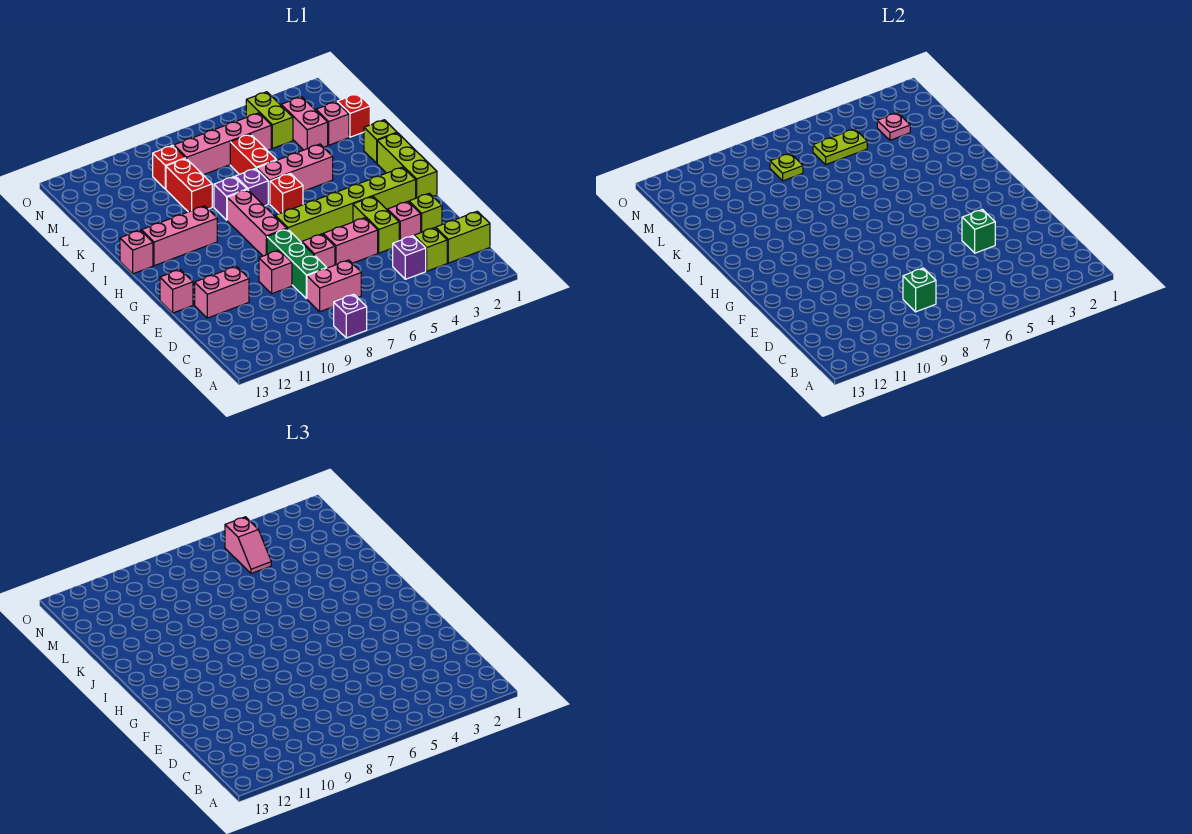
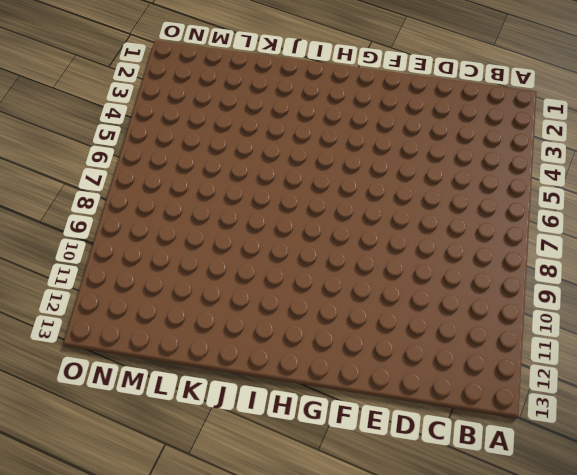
none -> purple 1x1 brick [334,294,367,338]
none -> lime 1x2 brick [436,211,490,263]
none -> lime 1x1 brick [414,228,447,271]
none -> purple 1x1 brick [393,236,426,279]

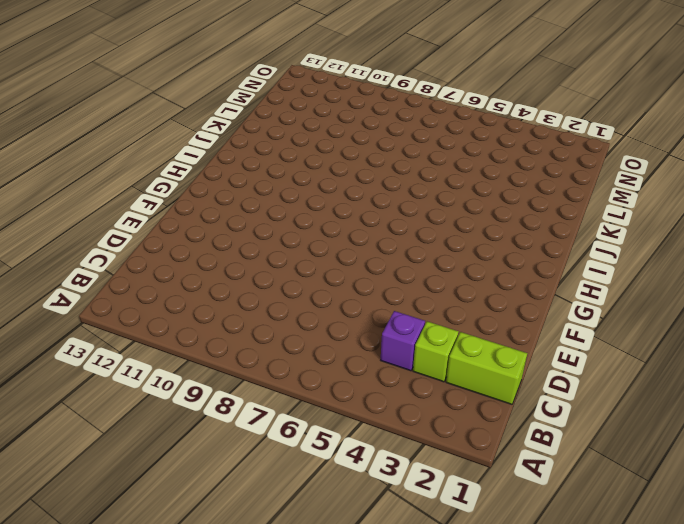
none -> purple 1x1 brick [334,294,367,338]
none -> pink 1x2 brick [307,260,361,312]
none -> green 1x3 brick [267,229,326,299]
none -> lime 1x1 brick [409,193,442,232]

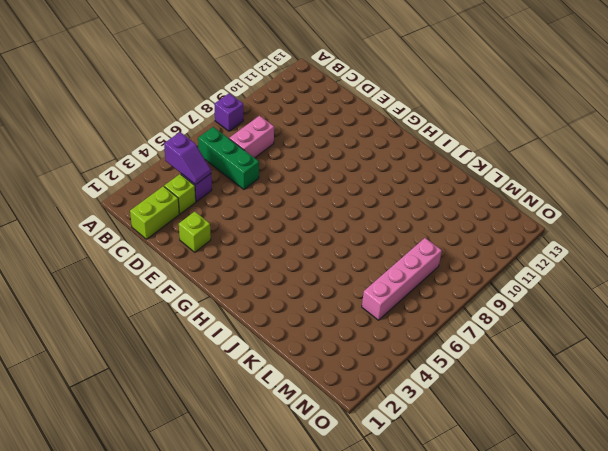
purple 1x2 slope [164,132,211,185] -> none
green 1x3 brick [198,127,259,189] -> green 1x3 brick moved to [267,229,326,299]
none -> pink 1x1 brick [388,201,421,241]
none -> lime 1x2 brick [353,197,399,253]
none -> pink 1x2 brick [323,218,378,265]
none -> pink 1x1 brick [302,234,335,268]

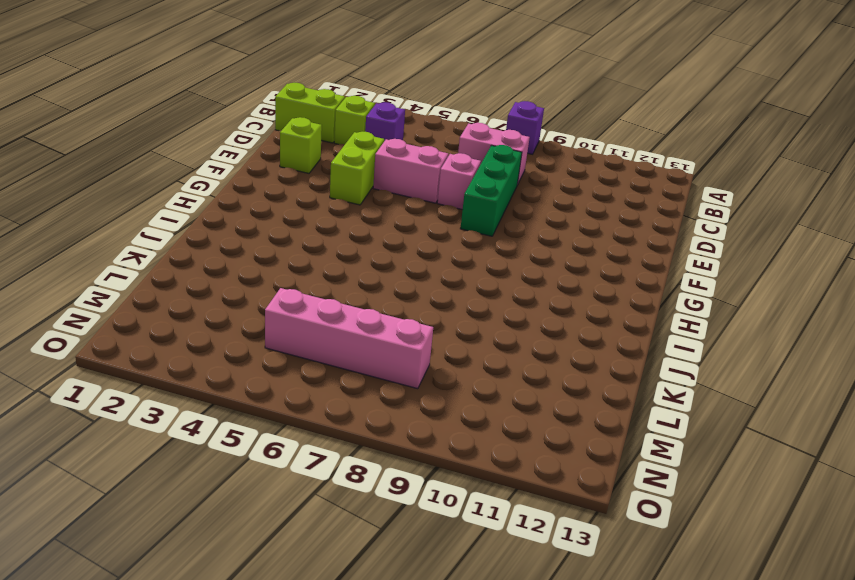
none -> pink 1x1 brick [388,201,421,241]
none -> pink 1x1 brick [259,250,292,294]
none -> pink 1x2 brick [195,266,249,318]
none -> pink 1x1 brick [160,270,193,313]

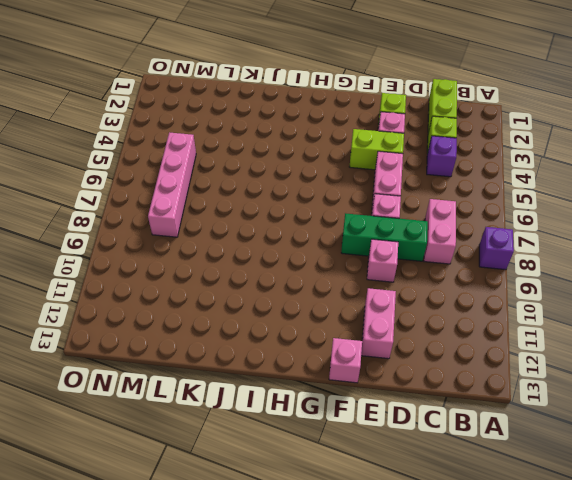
none -> lime 1x3 brick [377,133,437,198]
none -> lime 1x6 brick [275,167,416,243]
none -> pink 1x3 brick [227,190,287,256]
none -> red 1x1 brick [270,173,303,214]

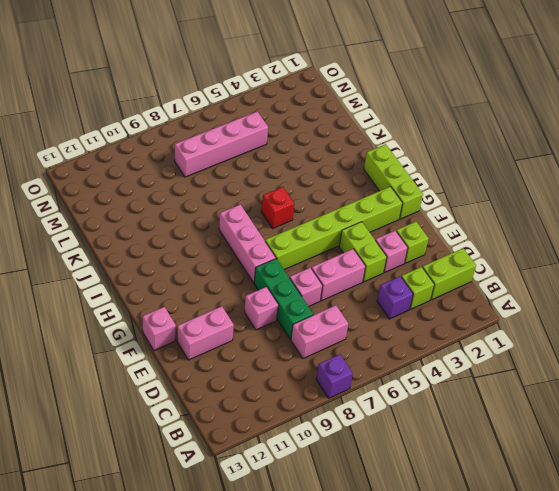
none -> pink 1x3 brick [141,206,217,266]
none -> pink 1x1 brick [120,230,153,274]
none -> lime 1x1 brick [364,120,397,163]
none -> pink 1x3 brick [257,144,333,204]

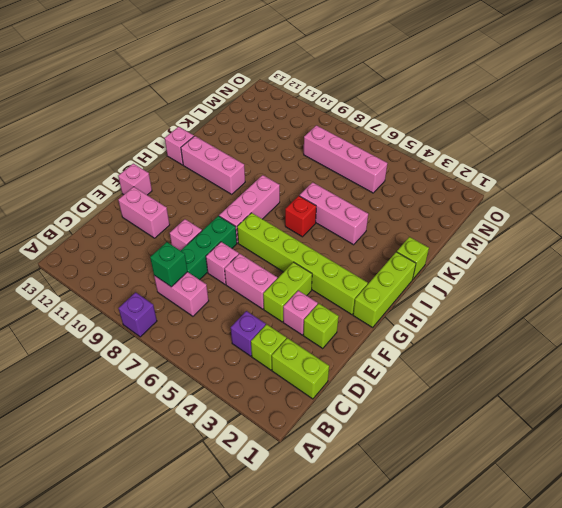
none -> purple 1x1 brick [235,168,268,206]
none -> purple 1x1 brick [214,177,247,220]
none -> red 1x2 brick [230,134,276,174]
none -> red 1x2 brick [166,159,212,212]

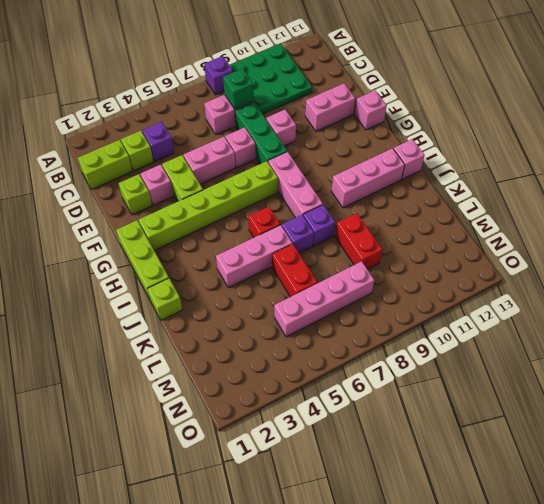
green 3x3 plate [230,44,312,114] -> none
none -> red 1x1 brick [337,94,370,137]
none -> pink 1x1 brick [316,102,349,145]
none -> pink 1x2 brick [281,97,328,150]
none -> lime 1x2 brick [246,92,293,148]

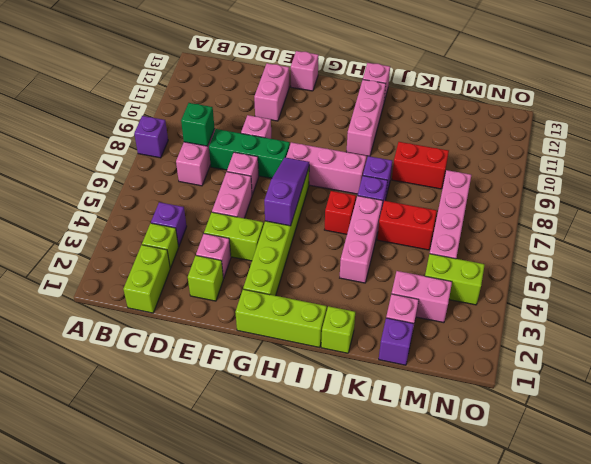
purple 1x3 slope [264,157,309,226] -> none
purple 1x1 brick [379,318,414,365] -> red 1x1 brick [337,94,370,137]
none -> red 1x1 brick [153,145,186,189]
none -> green 1x1 brick [962,210,995,253]
none -> pink 1x1 plate [877,113,910,140]
none -> lime 1x2 plate [813,129,867,164]

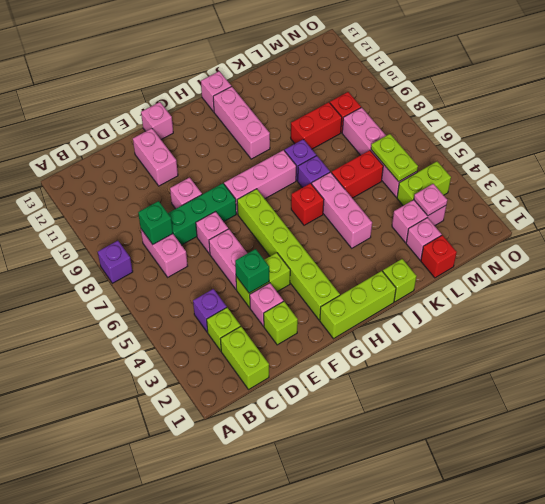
none -> lime 1x1 plate [770,153,803,181]
none -> pink 1x2 slope [225,517,271,574]

